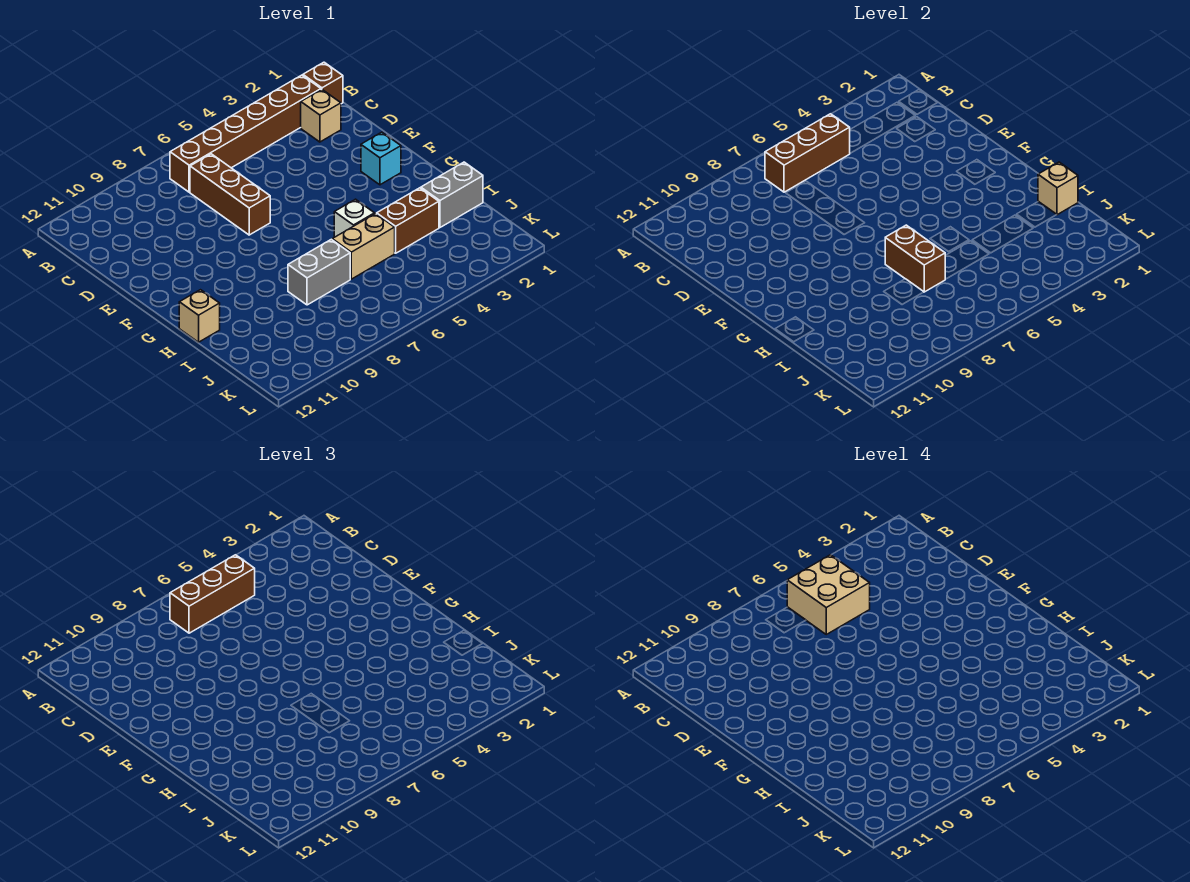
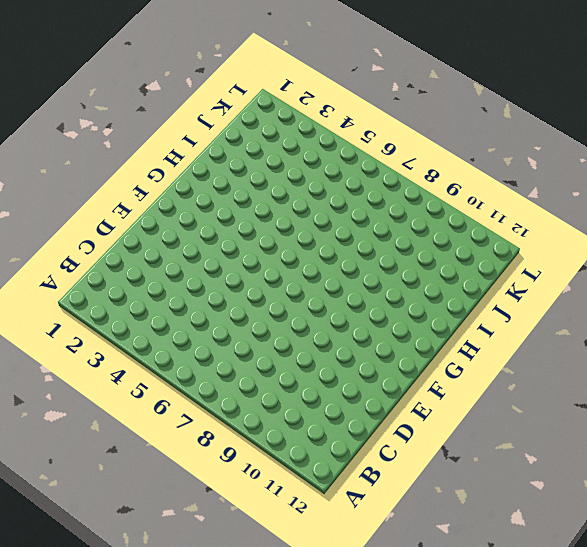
none -> brown 1x1 brick [303,62,343,104]
none -> brown 1x6 brick [170,75,321,192]
none -> tan 1x1 brick [301,89,341,142]

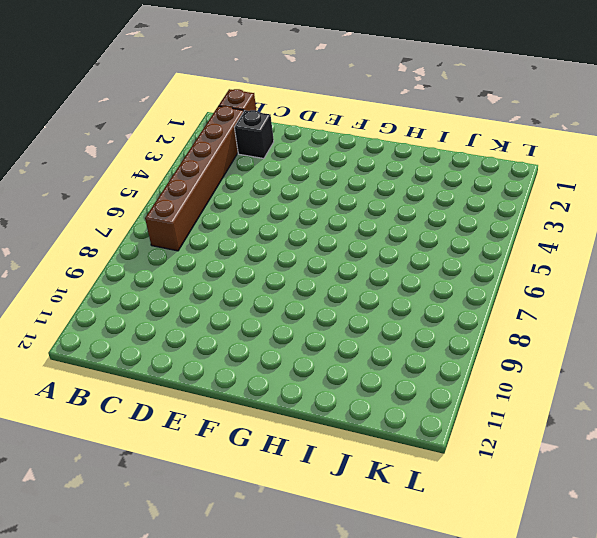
black 1x1 brick [234,110,274,159] -> tan 1x1 brick [301,89,341,142]
none -> brown 1x3 brick [190,154,270,235]
none -> cyan 1x1 brick [361,132,401,185]
none -> white 1x1 brick [334,199,375,237]

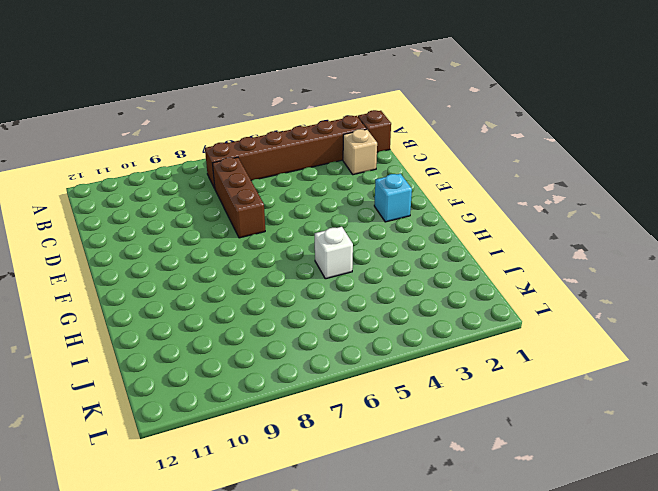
none -> tan 1x1 brick [179,290,220,342]
none -> grey 1x2 brick [421,162,483,228]
none -> brown 1x2 brick [377,188,439,253]

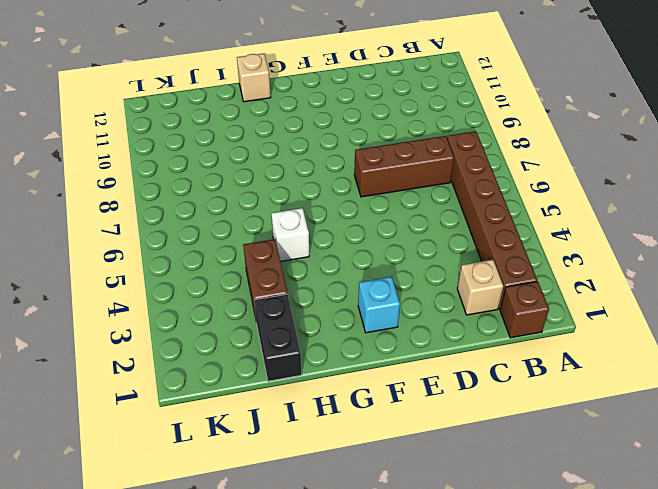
black 1x2 brick [254,294,302,381] -> grey 1x2 brick [421,162,483,228]
none -> tan 1x2 brick [332,214,395,279]
none -> grey 1x2 brick [288,239,350,305]
none -> brown 1x3 brick [765,114,850,192]

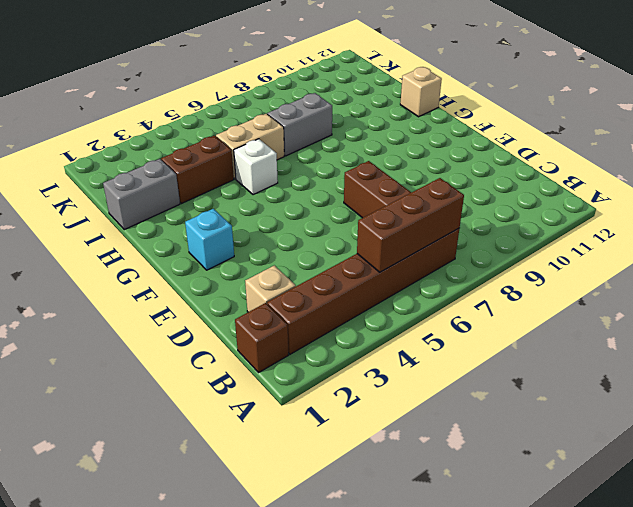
none -> brown 1x2 brick [885,225,945,292]
none -> tan 1x1 brick [1038,162,1078,215]
none -> brown 1x3 brick [170,555,255,633]

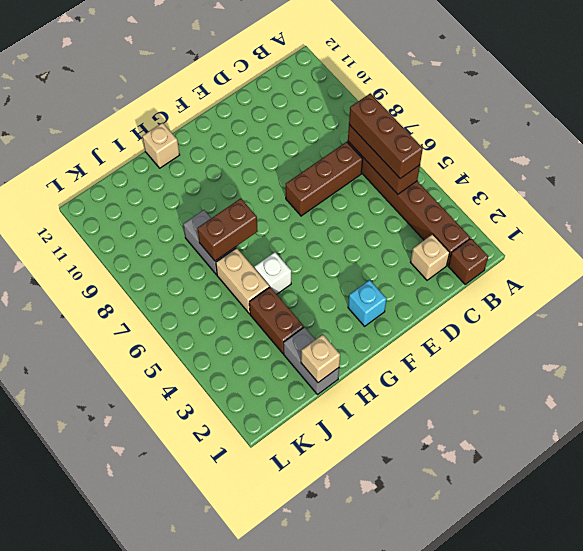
none -> tan 2x2 brick [787,555,870,634]

